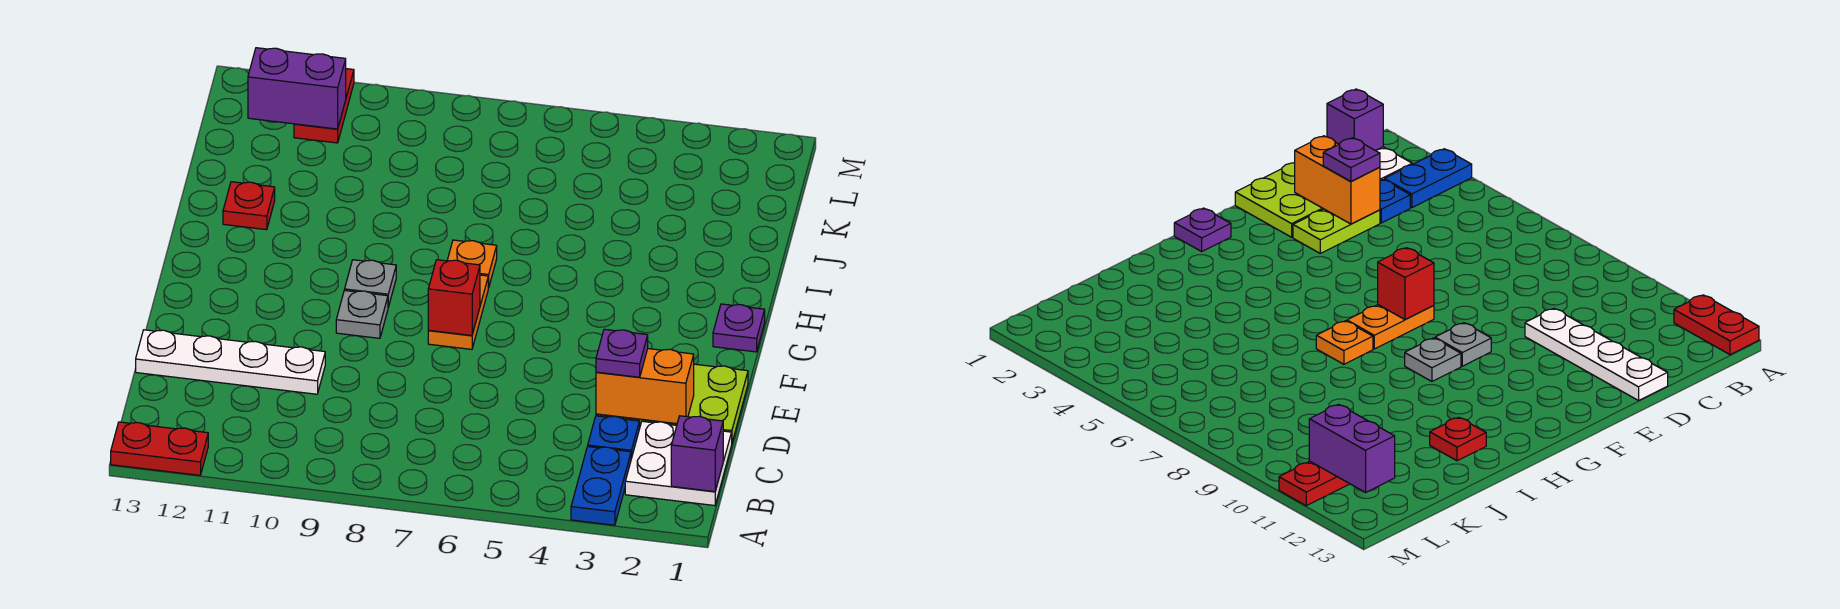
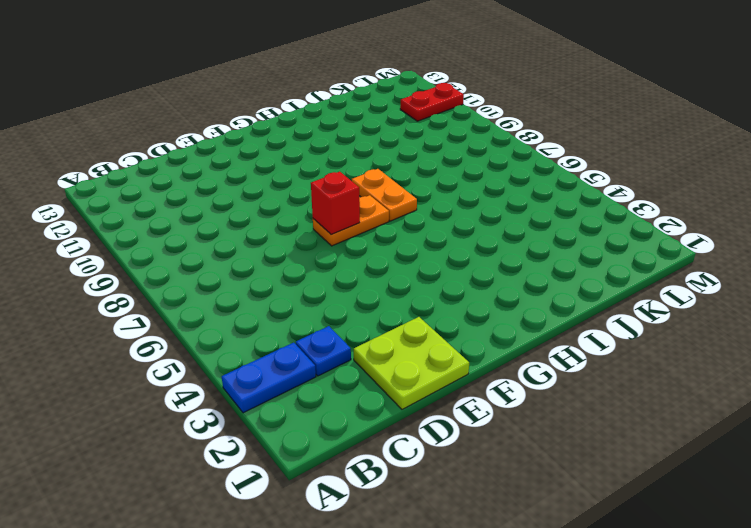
orange 1x2 plate [352,169,417,221] -> orange 1x1 plate [447,240,497,288]
none -> red 1x2 plate [111,422,208,475]
none -> white 2x2 plate [625,421,732,506]
none -> lime 1x2 plate [1293,209,1380,253]

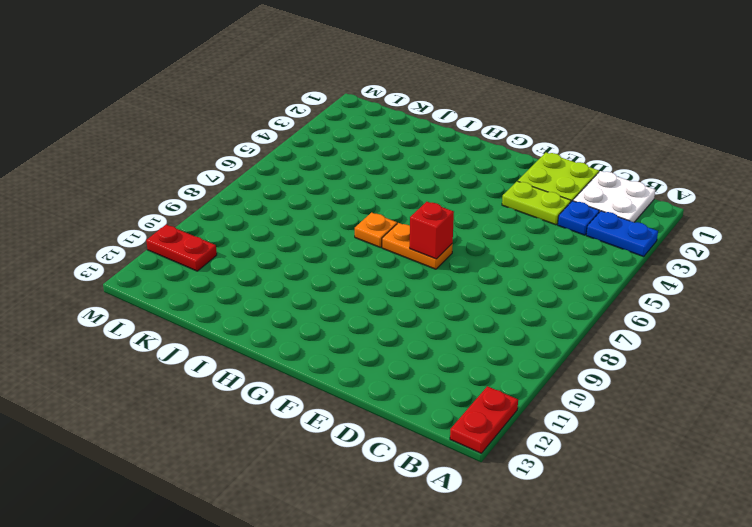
none -> white 1x4 plate [136,330,325,394]
none -> grey 1x1 plate [336,290,388,338]
none -> purple 1x1 plate [713,304,765,352]

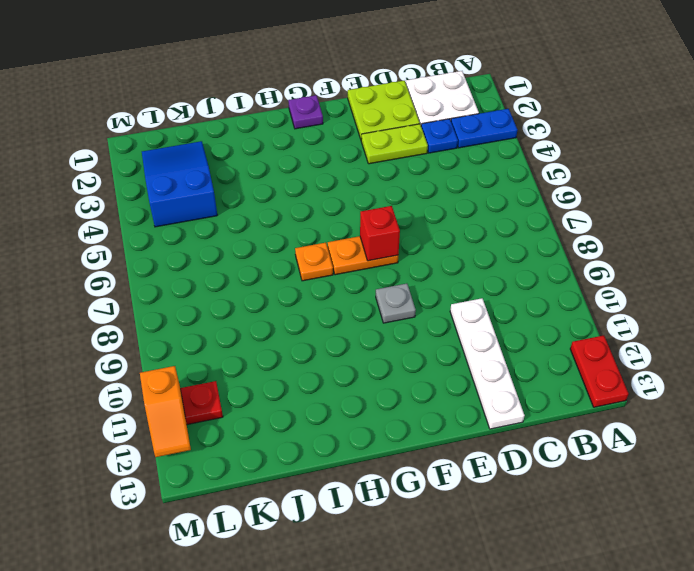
blue 2x3 slope [142,141,217,227] -> none
orange 1x2 slope [140,366,191,457] -> none
none -> grey 1x1 plate [345,260,396,307]
none -> red 1x1 plate [223,182,275,230]
none -> purple 1x1 brick [671,416,723,492]

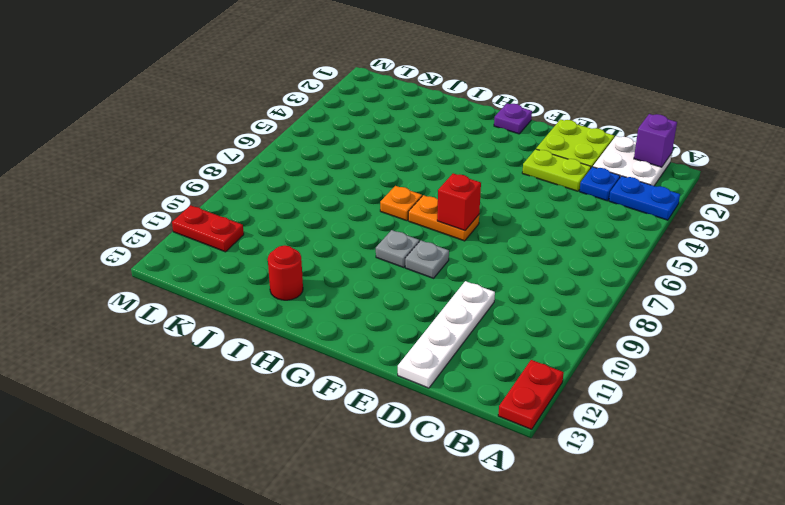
red 1x1 round brick [268,245,303,300] -> red 1x1 plate [223,182,275,230]
none -> orange 1x2 brick [596,349,694,424]
none -> purple 1x2 brick [248,48,346,129]
none -> purple 1x1 plate [596,329,648,377]

